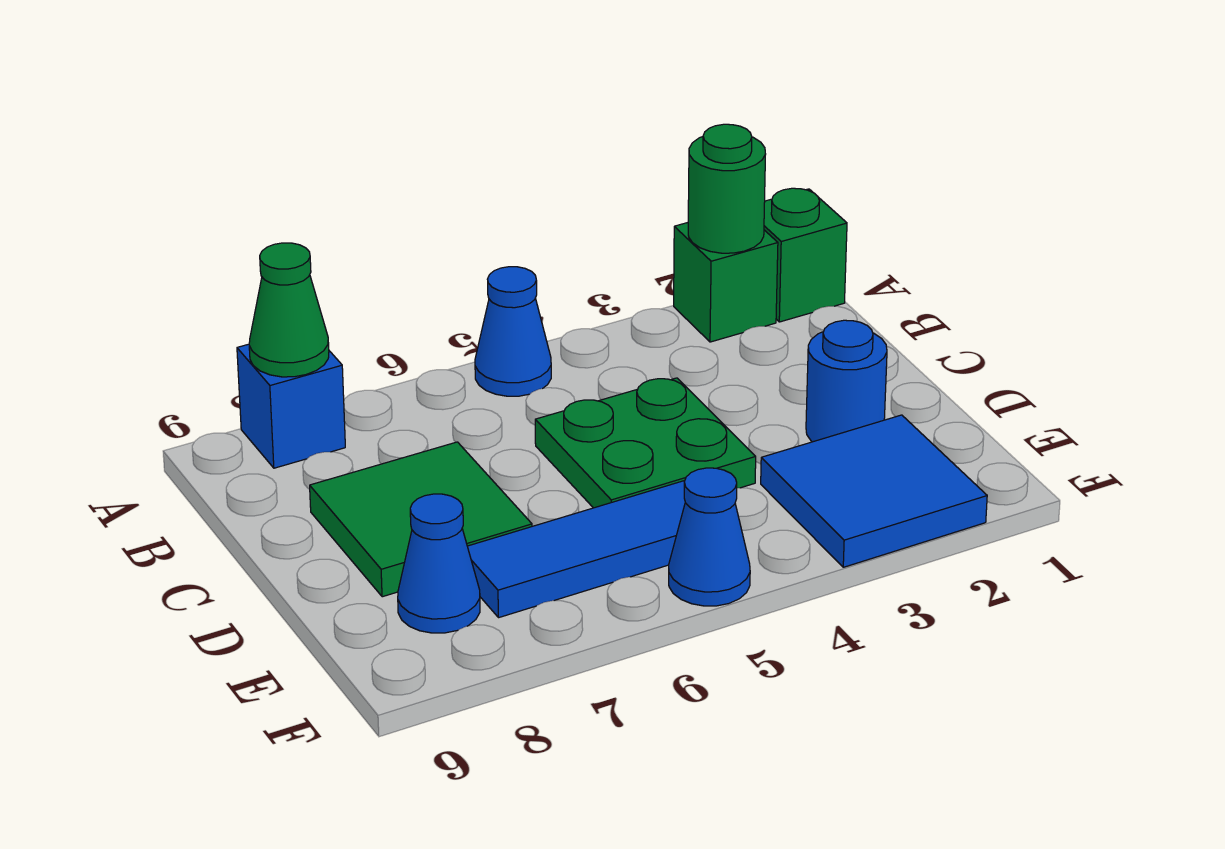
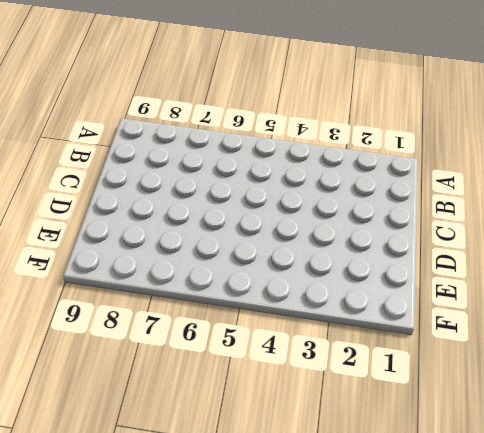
none -> green 1x1 brick [764,188,847,322]
none -> green 1x1 brick [674,223,778,342]
none -> blue 1x1 cone [475,267,551,396]

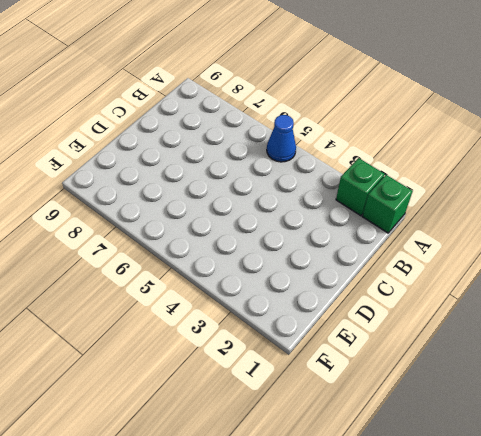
none -> blue 1x1 brick [237,344,345,468]
none -> green 2x2 plate [535,378,756,508]
none -> green 2x2 tile [310,442,532,597]

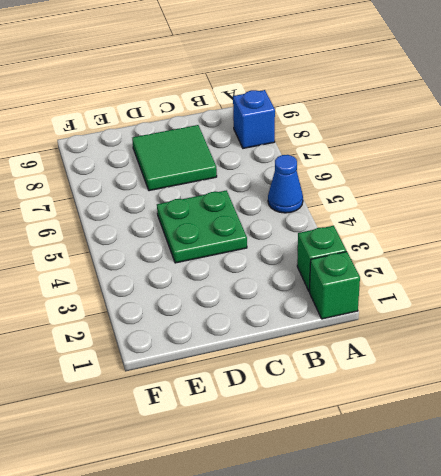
none -> blue 1x1 round brick [806,320,887,442]
none -> blue 2x2 tile [761,415,987,567]
none -> blue 1x3 tile [467,481,685,618]

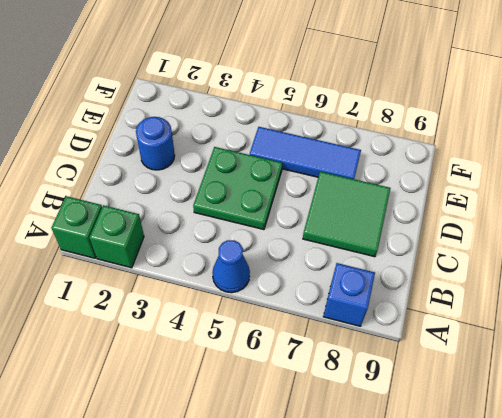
none -> blue 2x2 tile [761,415,987,567]
none -> blue 1x1 cone [398,494,480,633]
none -> blue 1x1 cone [669,468,750,606]

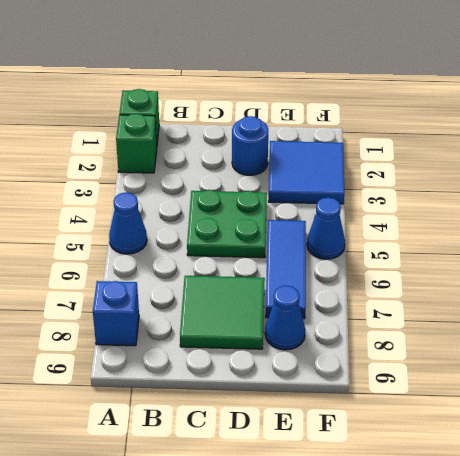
none -> green 1x1 round brick [688,124,766,253]
none -> green 1x1 cone [249,243,329,377]

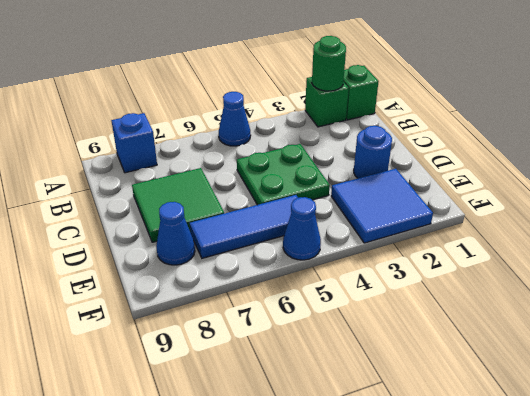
none -> green 1x1 cone [249,243,329,377]

